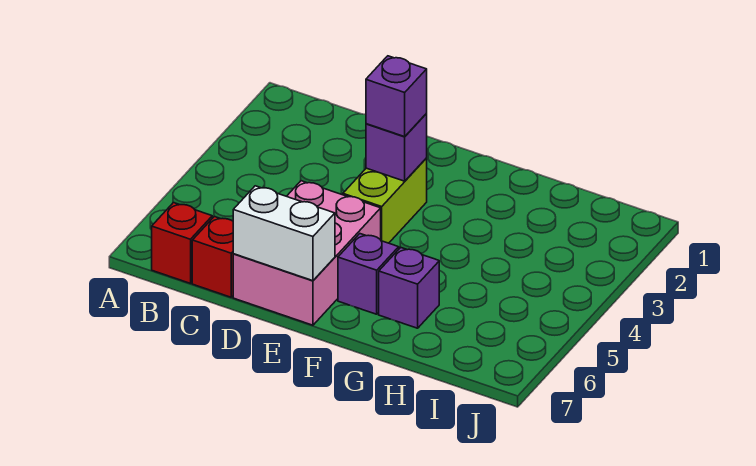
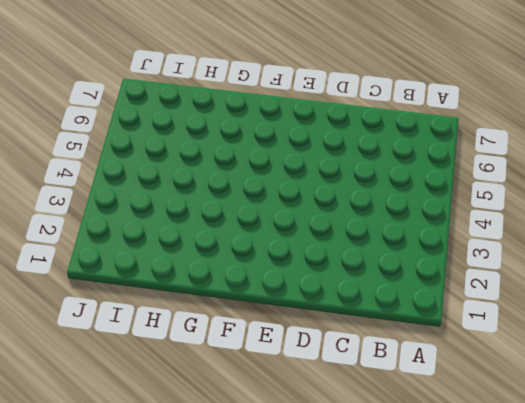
none -> red 1x1 brick [152,203,212,283]
none -> red 1x1 brick [192,217,233,297]

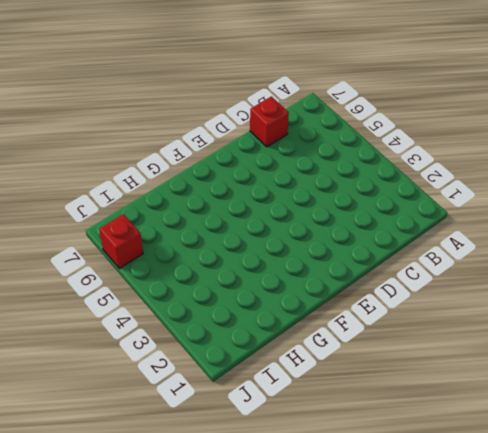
red 1x1 brick [99,214,143,269] -> red 1x1 brick moved to [152,203,212,283]
none -> pink 2x3 brick [233,181,381,325]
none -> lime 1x2 brick [343,158,427,243]

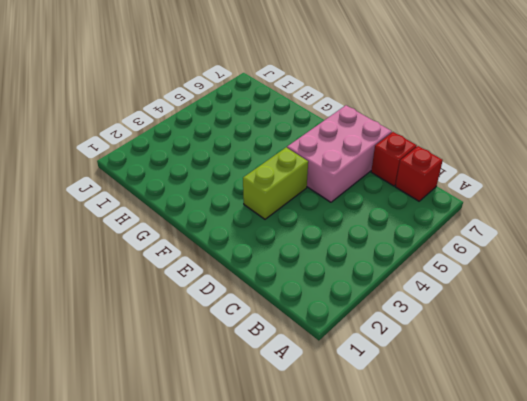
none -> purple 1x1 brick [338,234,399,314]
none -> purple 1x1 brick [379,247,439,328]

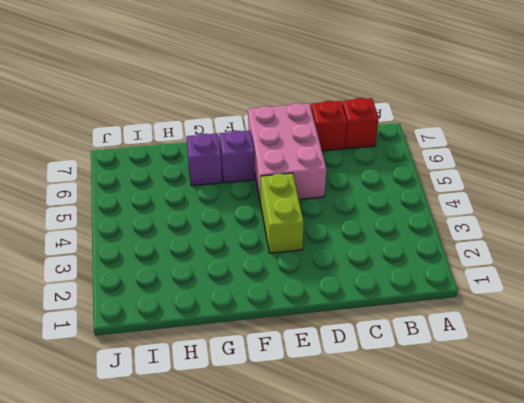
none -> white 1x2 brick [233,186,335,281]
none -> purple 1x1 brick [366,114,427,181]

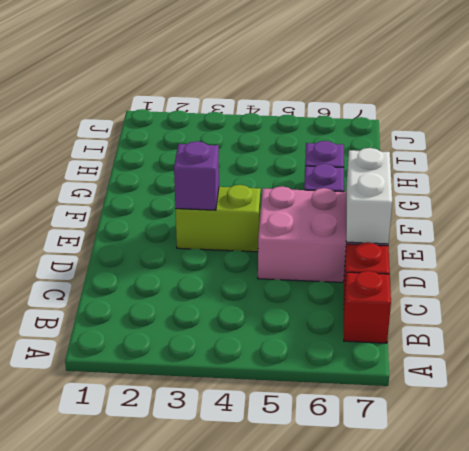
none -> purple 1x1 brick [366,56,427,137]

